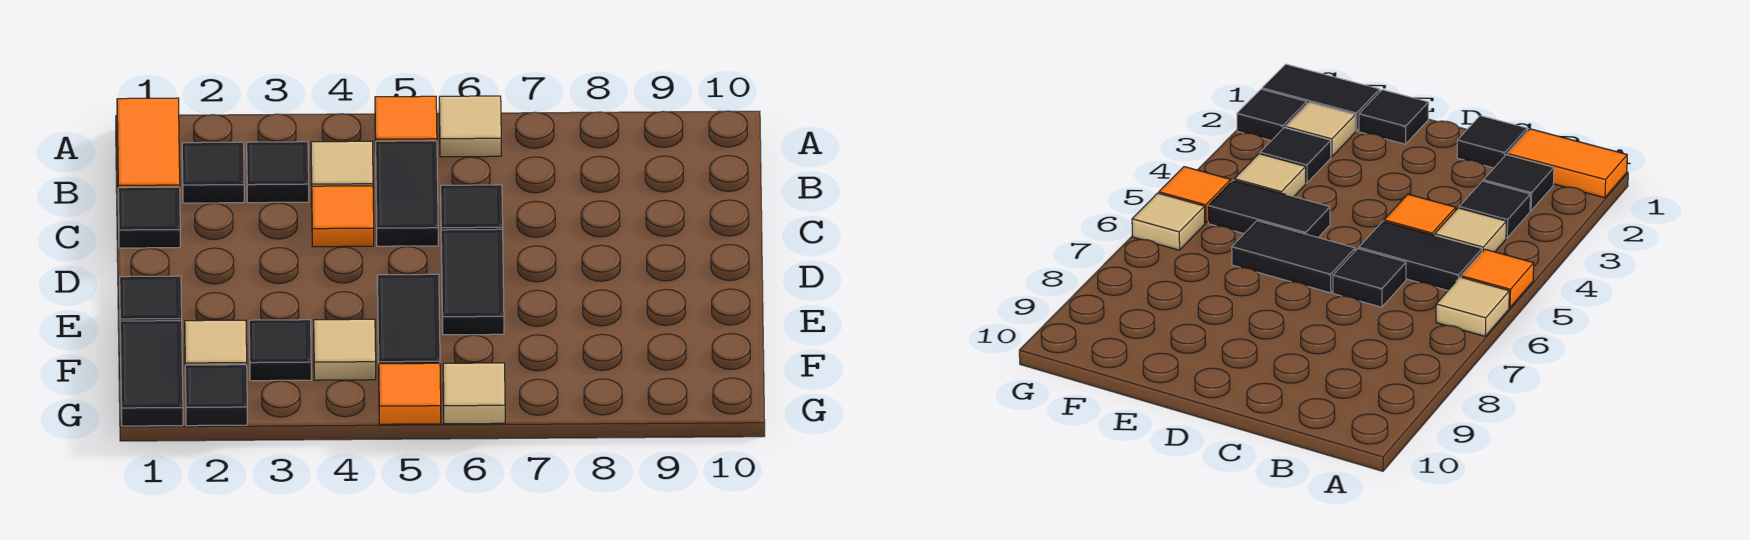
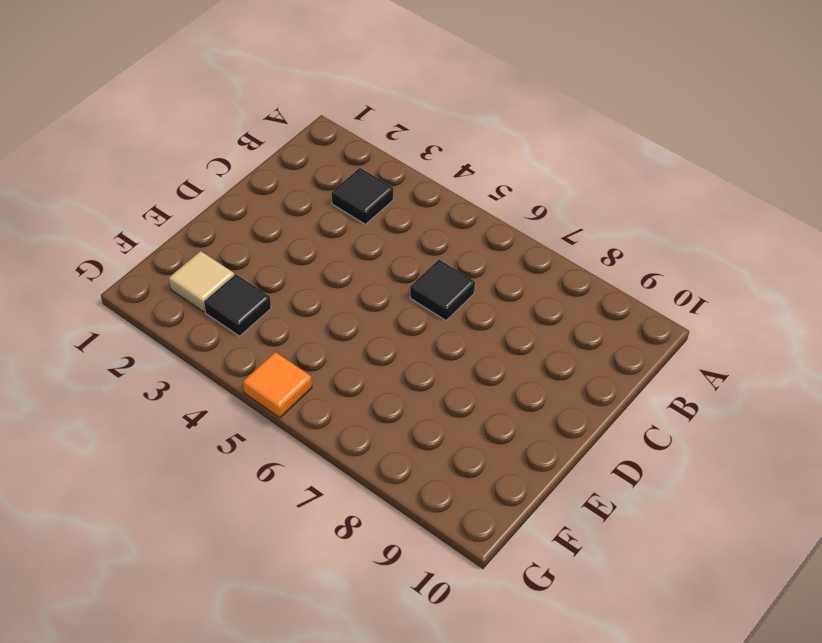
none -> orange 1x2 tile [117,98,180,188]
none -> orange 1x1 tile [375,96,437,153]
none -> tan 1x1 tile [439,96,501,157]

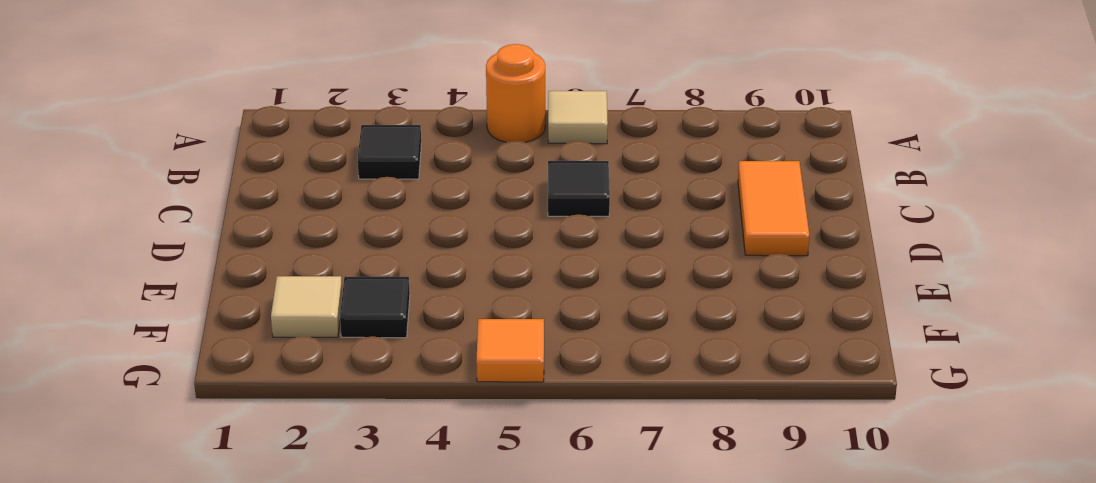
orange 1x1 round brick [486,44,545,143] -> orange 1x1 tile [375,96,437,153]
orange 1x2 tile [738,161,809,256] -> orange 1x2 tile moved to [117,98,180,188]
none -> black 1x1 tile [182,142,244,203]
none -> tan 1x1 tile [311,141,373,186]
none -> black 1x2 tile [376,141,438,246]

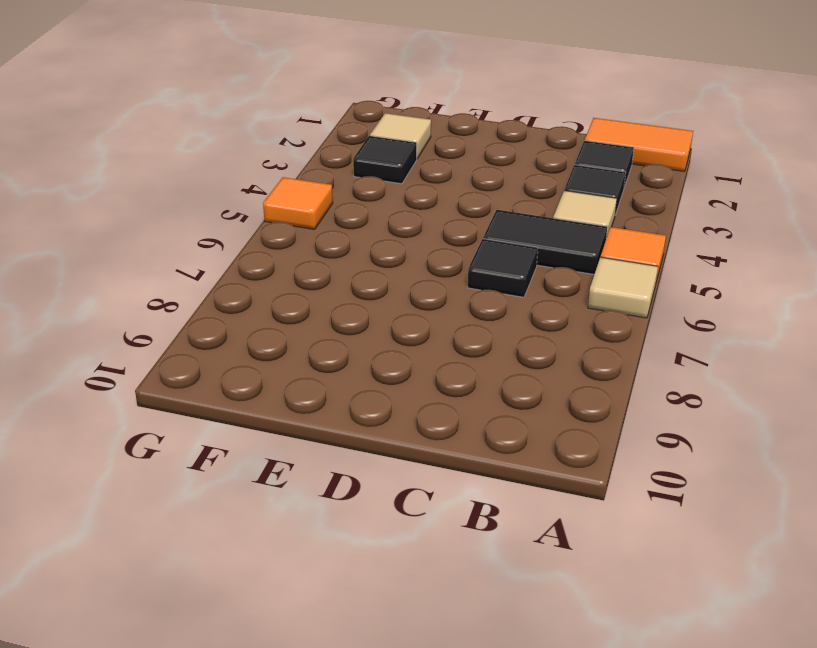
none -> black 1x1 tile [118,187,180,248]
none -> orange 1x1 tile [312,186,374,247]
none -> black 1x2 tile [441,229,504,335]

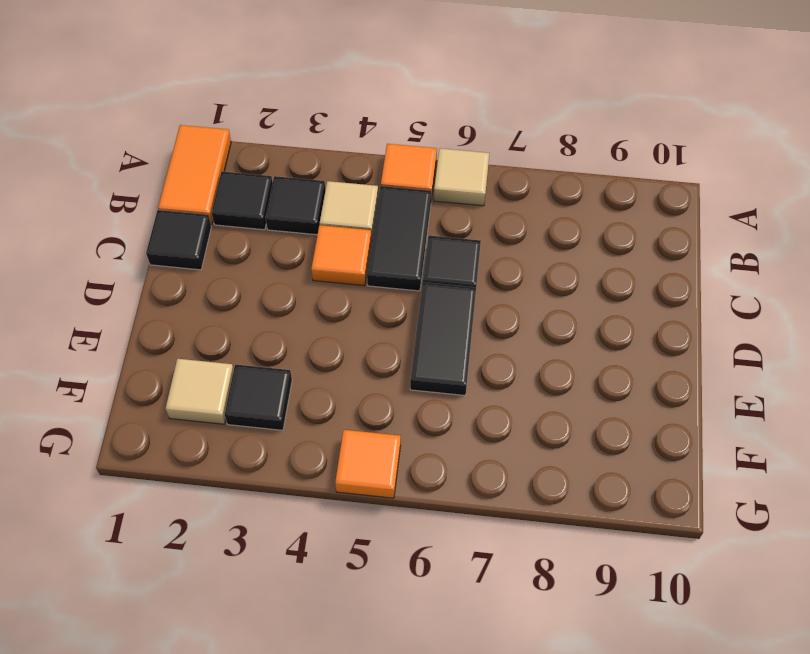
none -> black 1x1 tile [120,276,182,321]
none -> black 1x2 tile [377,274,440,364]
none -> black 1x2 tile [120,321,183,426]

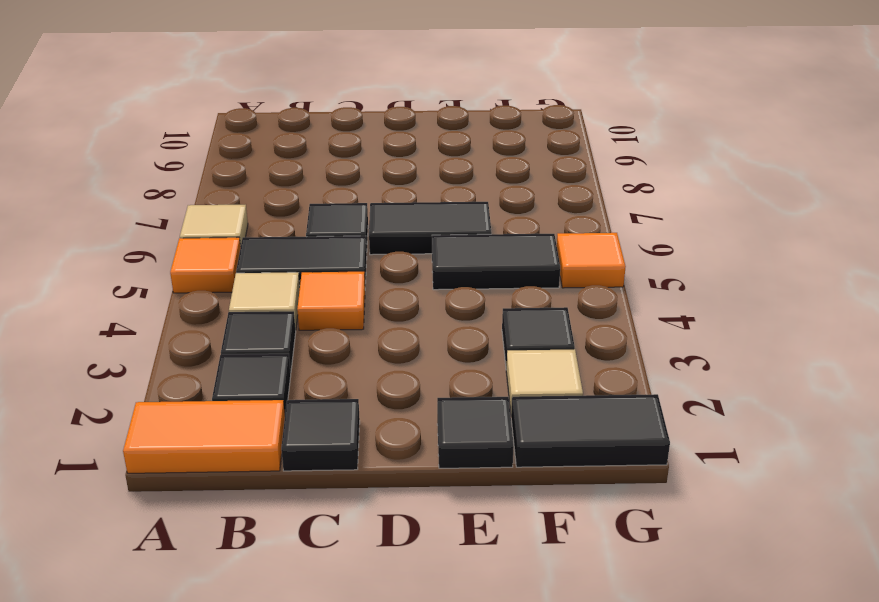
none -> tan 1x1 tile [314,319,376,380]
none -> black 1x1 tile [185,365,247,426]
none -> tan 1x1 tile [443,363,505,424]

